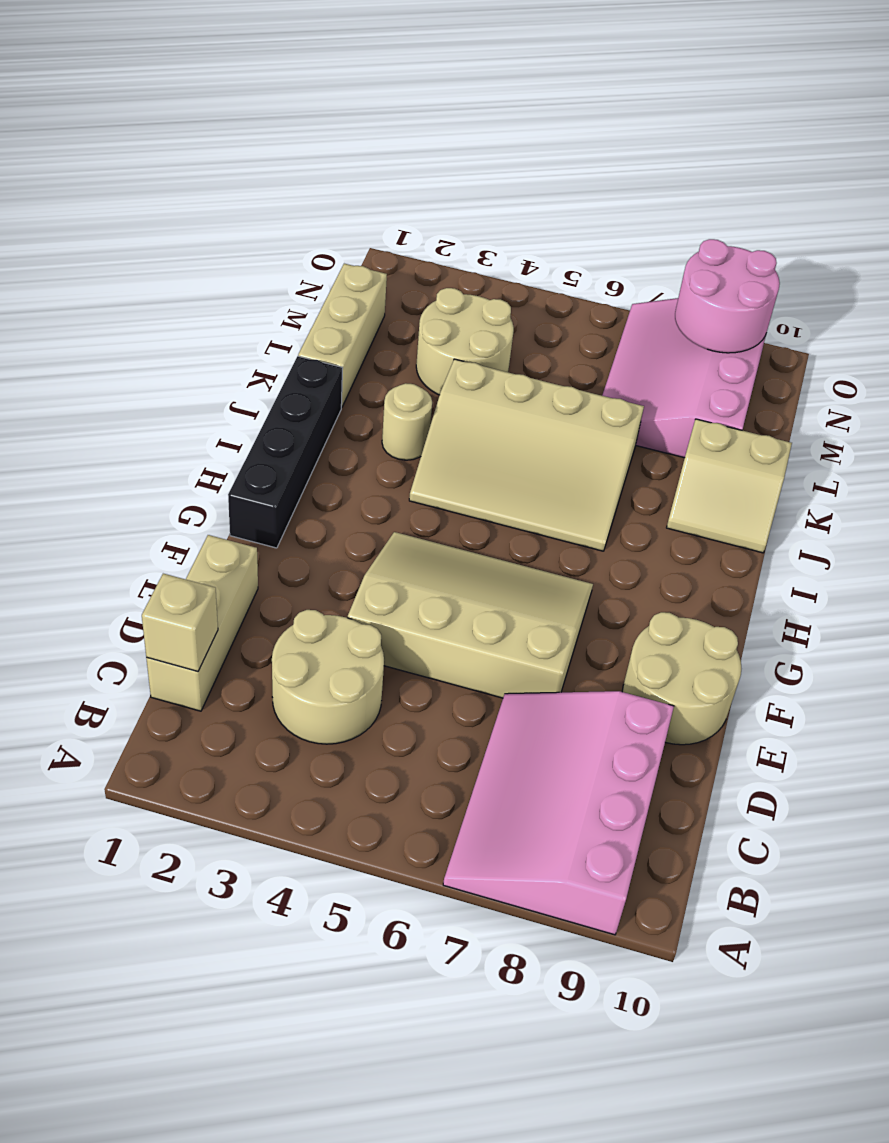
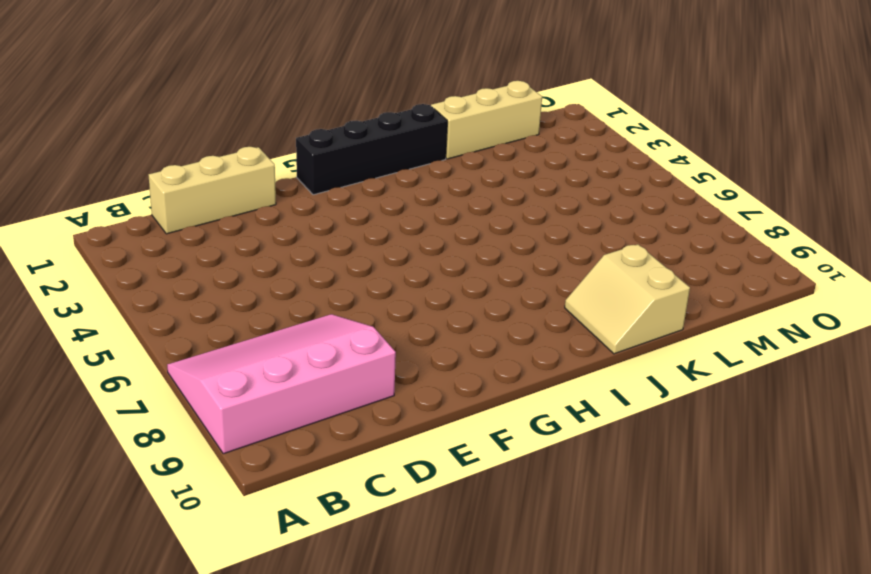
none -> tan 2x2 round brick [272,610,384,744]
none -> tan 3x4 slope [348,532,593,698]
none -> tan 2x2 round brick [622,612,741,745]

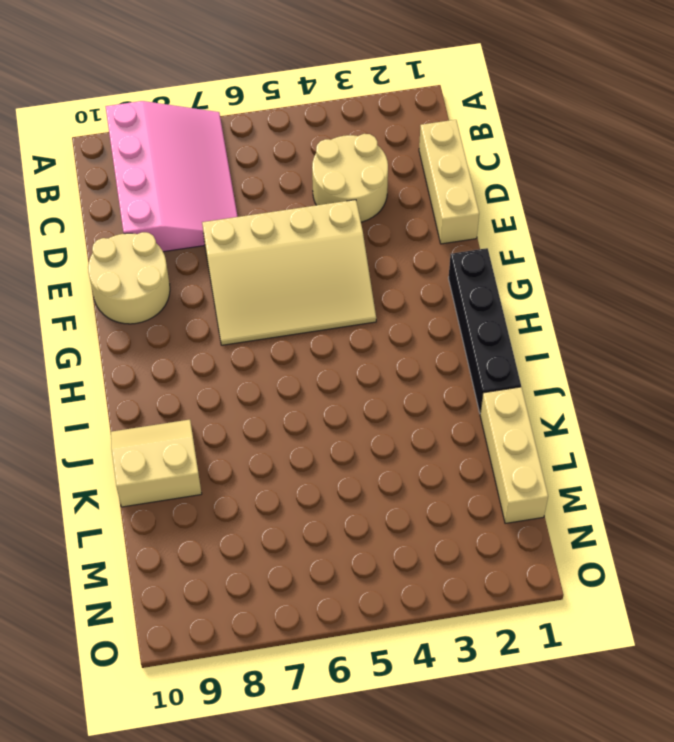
none -> tan 3x4 slope [409,359,644,551]
none -> tan 1x1 round brick [382,383,432,460]
none -> tan 2x2 round brick [416,288,514,395]

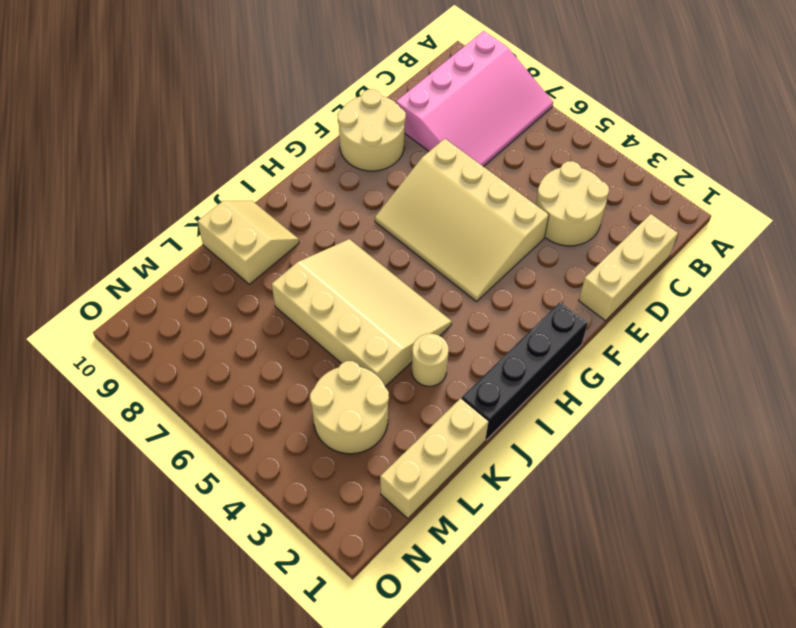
none -> pink 3x4 slope [602,298,766,458]
none -> tan 1x1 brick [142,574,218,672]
none -> pink 2x2 round brick [675,239,780,353]

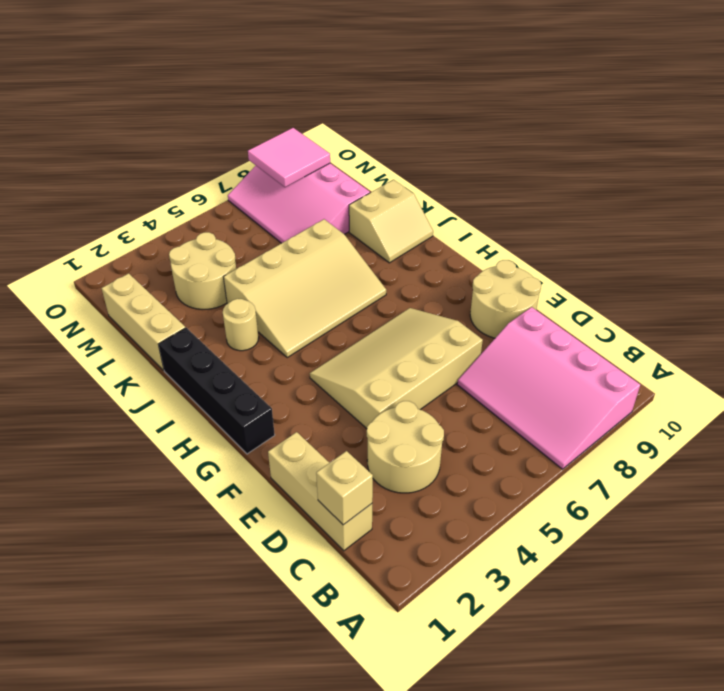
pink 2x2 tile [248,128,330,187] -> pink 2x2 round brick [675,239,780,353]

